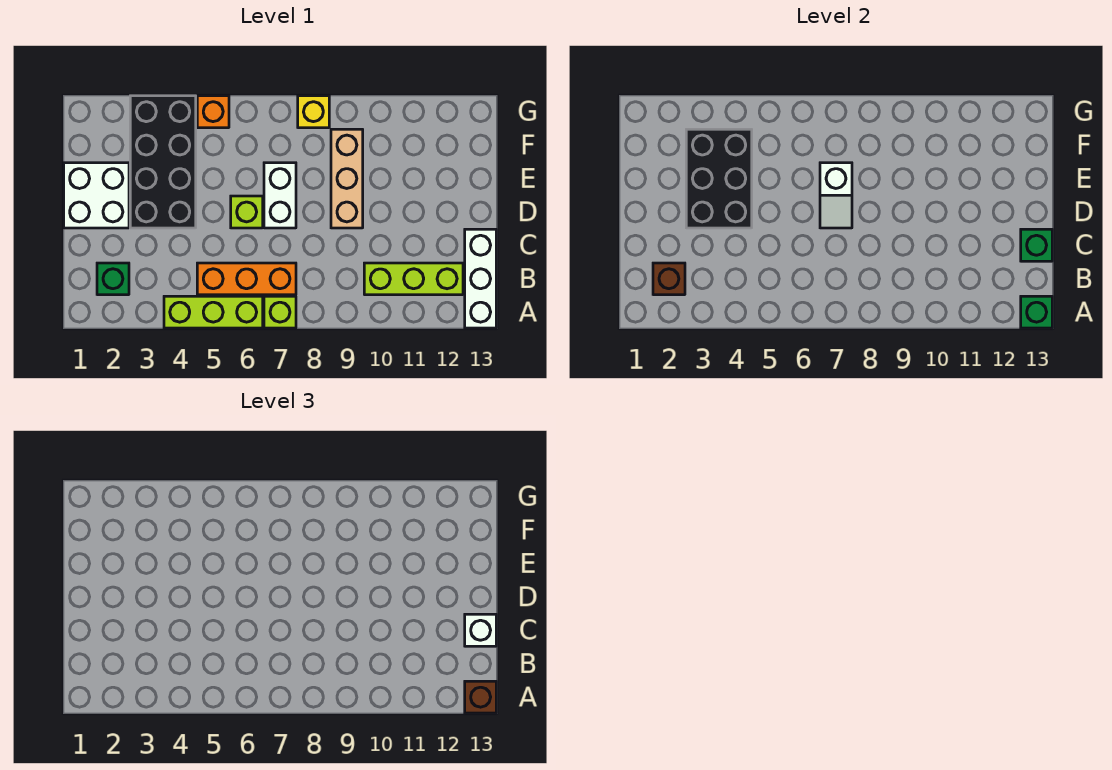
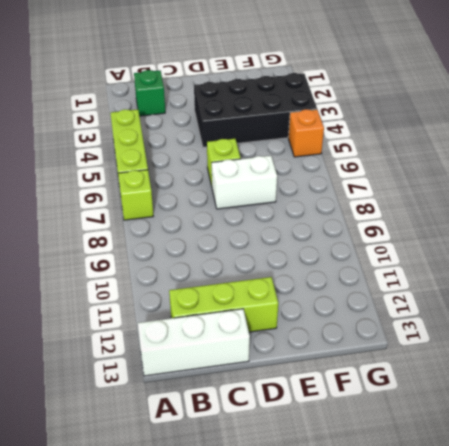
lime 1x3 brick [169,277,278,332] -> lime 1x3 brick turned to [364,263,463,295]
none -> orange 1x3 brick [197,263,296,295]
none -> white 2x2 brick [64,163,129,228]
none -> tan 1x3 brick [331,129,363,228]

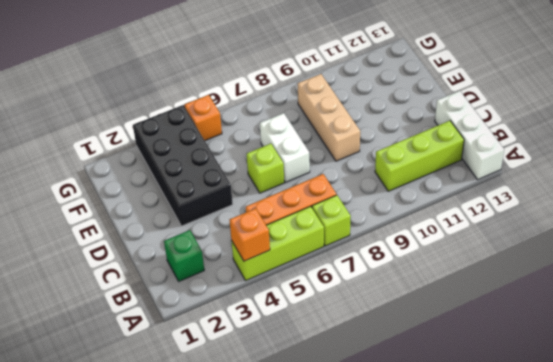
orange 1x1 brick [230,208,270,261] -> none
none -> white 2x2 brick [64,163,129,228]
none -> yellow 1x1 brick [298,96,329,128]
none -> green 1x1 brick [1021,296,1052,328]

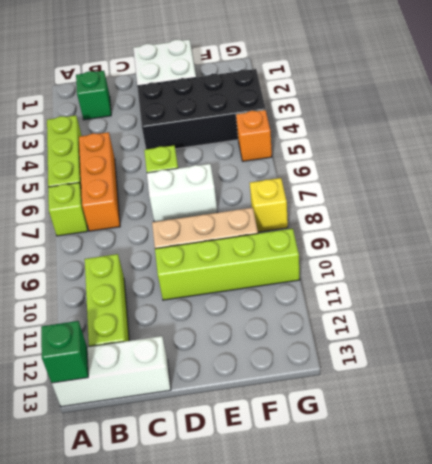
lime 1x4 brick [155,229,300,300] -> none
none -> brown 1x1 brick [653,263,685,295]
none -> green 1x1 brick [1021,229,1052,261]
none -> black 2x3 brick [686,129,752,228]

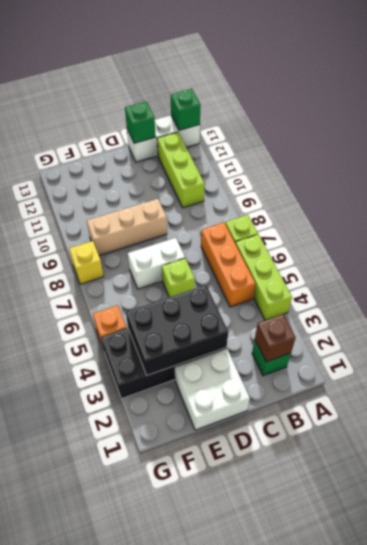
none -> white 1x2 slope [820,163,852,228]
none -> brown 1x1 brick [465,681,496,713]
none -> white 1x1 brick [465,614,496,646]

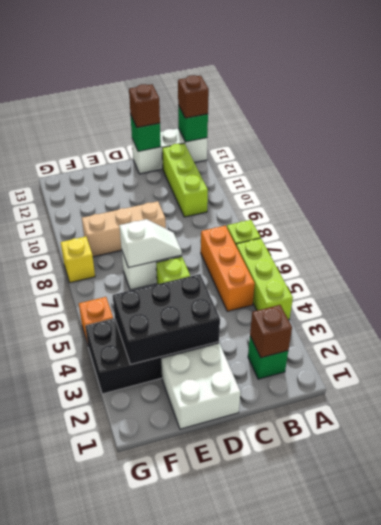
brown 1x1 brick [129,84,160,127] -> white 1x1 brick [465,614,496,646]

